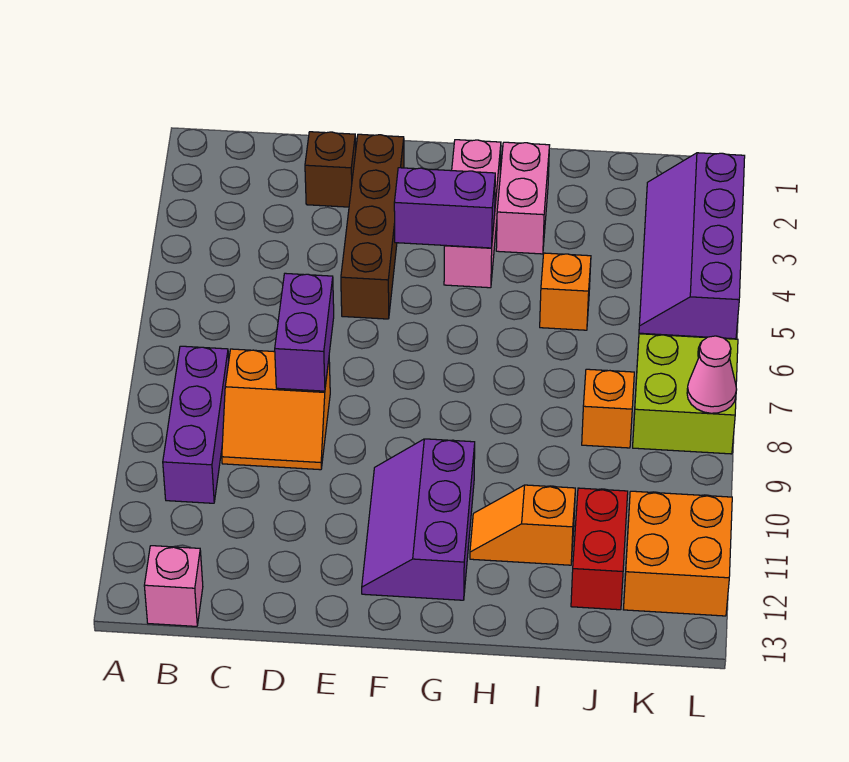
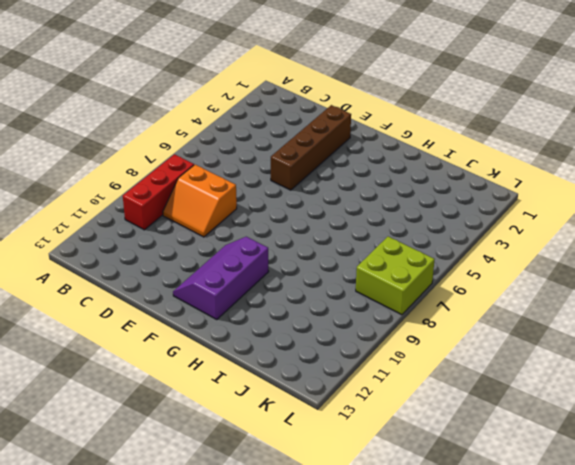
red 1x3 brick [123,154,194,230] -> purple 1x3 brick [163,346,229,503]
none -> pink 1x1 brick [144,546,203,626]
none -> brown 1x1 brick [305,132,356,207]
none -> pink 1x3 brick [444,140,501,288]

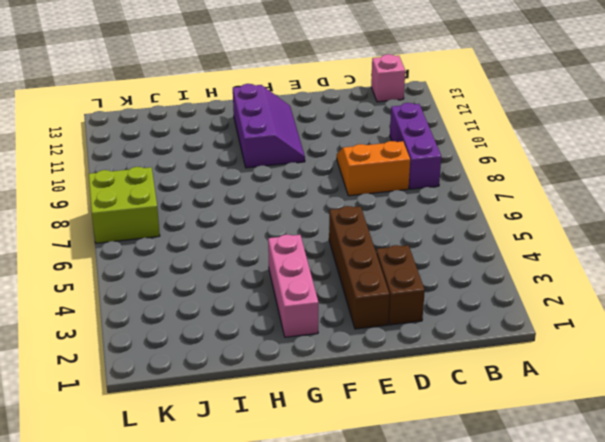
brown 1x2 brick [376,245,425,325] -> brown 1x1 brick [305,132,356,207]
none -> pink 1x2 brick [496,142,550,254]
none -> orange 1x2 slope [470,485,575,565]
none -> orange 1x1 brick [540,253,591,330]

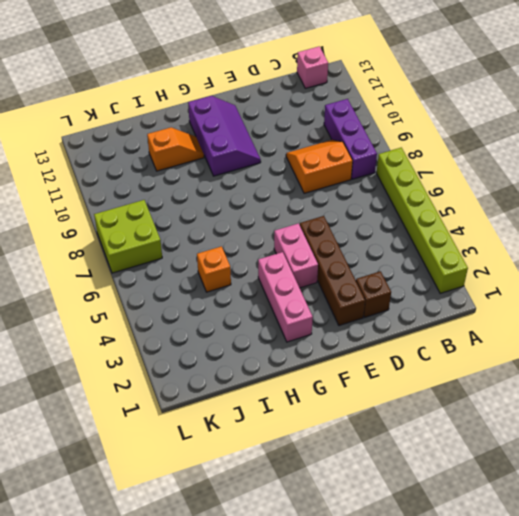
lime 1x6 brick [377,148,468,293] -> none
pink 1x2 brick [274,223,318,288] -> pink 1x2 brick moved to [496,142,550,254]
none -> orange 1x1 brick [582,369,634,448]
none -> red 1x2 brick [571,488,628,610]
none -> purple 2x4 slope [639,153,745,339]

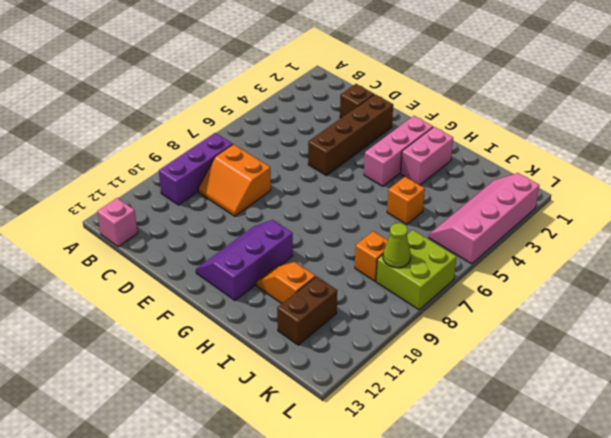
brown 1x2 brick [277,276,337,345] -> red 1x2 brick [571,488,628,610]
pink 2x4 slope [429,173,539,264] -> purple 2x4 slope [639,153,745,339]
lime 1x1 cone [383,223,411,268] -> none
none -> orange 2x2 brick [623,491,732,616]
none -> purple 1x2 brick [275,273,334,391]
none -> purple 1x2 brick [394,168,495,248]

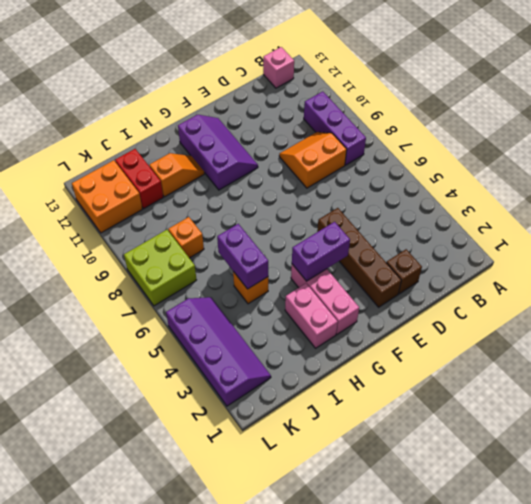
purple 1x2 brick [217,224,268,289] -> purple 1x2 brick moved to [275,273,334,391]
none -> pink 1x1 cone [687,336,737,413]

